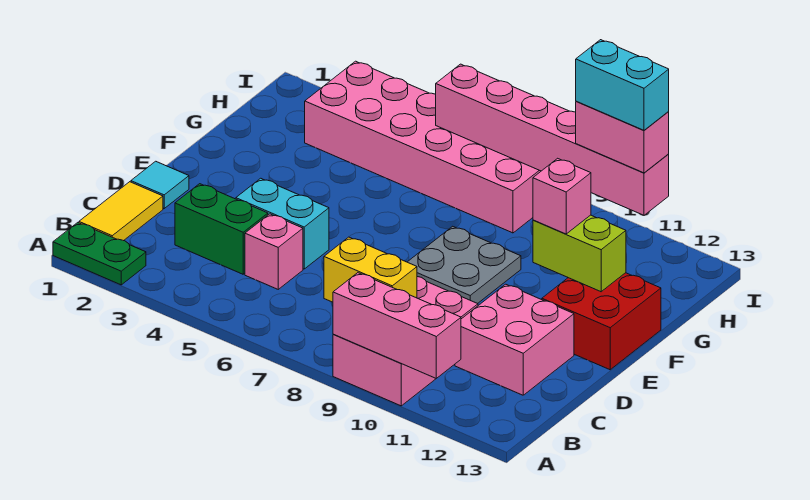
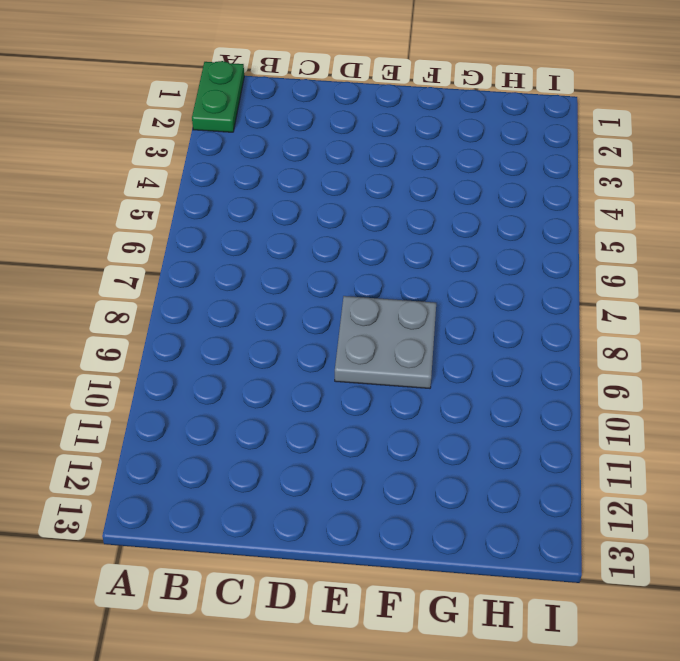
none -> pink 2x3 brick [333,277,478,406]
none -> yellow 1x2 tile [79,182,163,241]
none -> green 1x2 brick [175,184,268,274]

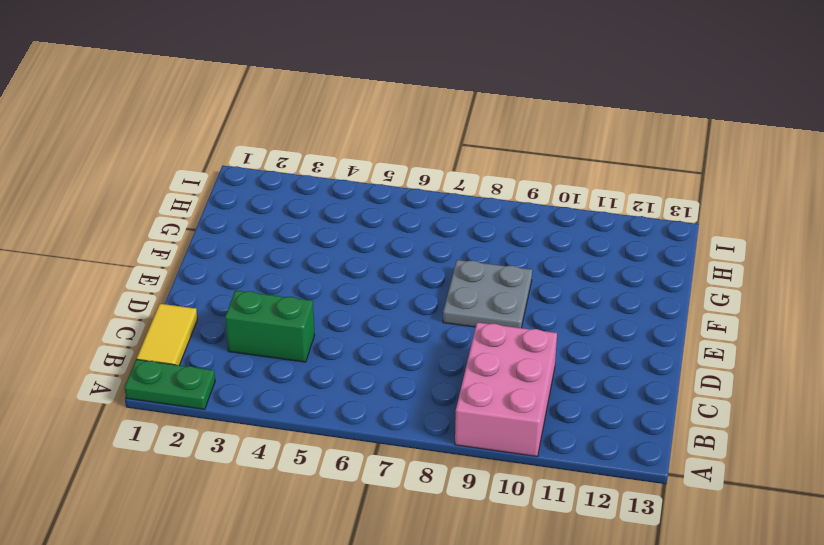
none -> pink 1x1 brick [245,214,303,289]
none -> pink 2x2 brick [455,284,574,395]
none -> cyan 1x1 tile [131,161,189,208]

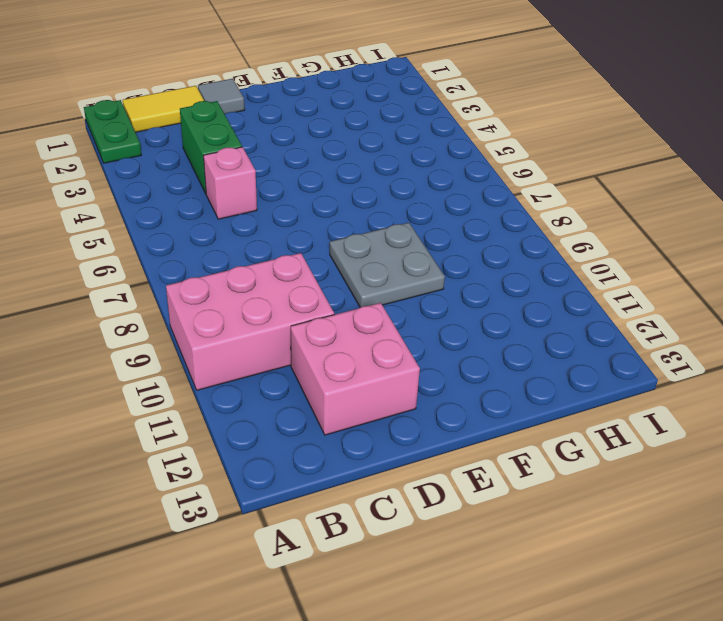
grey 1x1 tile [198,79,245,114] -> cyan 1x1 tile [131,161,189,208]
none -> cyan 1x2 brick [236,178,329,269]
none -> red 2x2 brick [542,273,661,370]
none -> pink 2x6 brick [305,61,541,233]

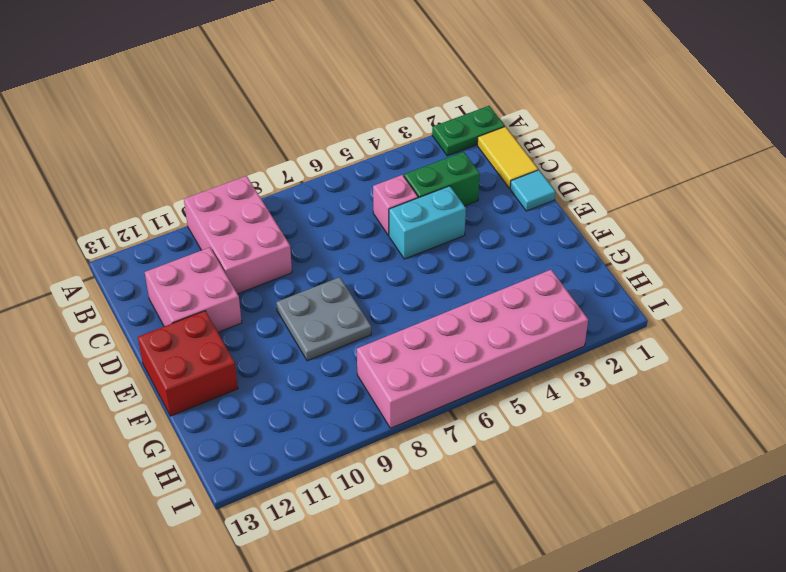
none -> pink 1x3 brick [333,273,461,378]
none -> yellow 1x2 brick [324,237,417,302]
none -> lime 1x2 brick [533,215,626,292]

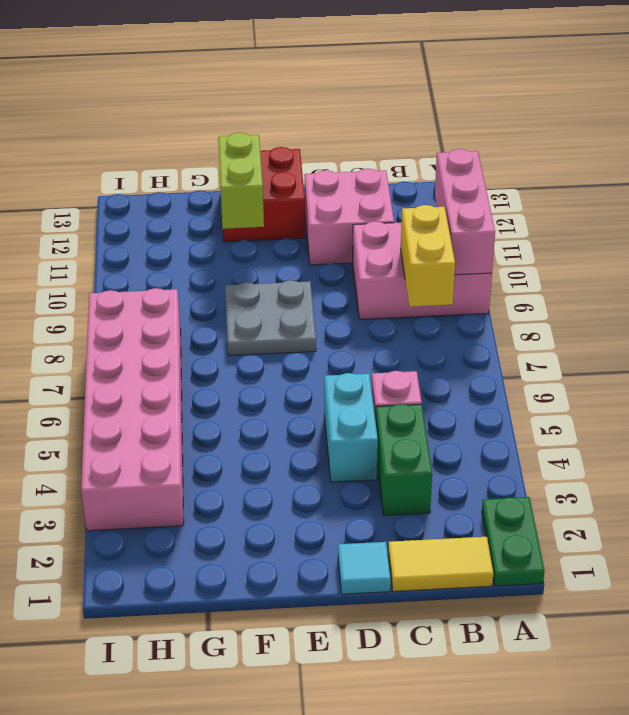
none -> pink 1x6 brick [436,64,669,215]
none -> pink 1x1 brick [533,158,591,234]
none -> pink 1x2 brick [576,101,669,173]

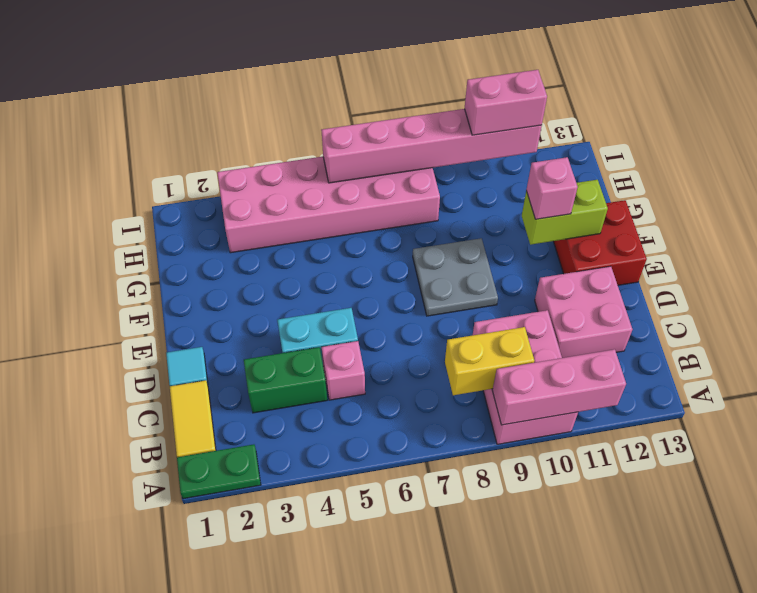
none -> cyan 1x2 brick [576,40,669,130]

